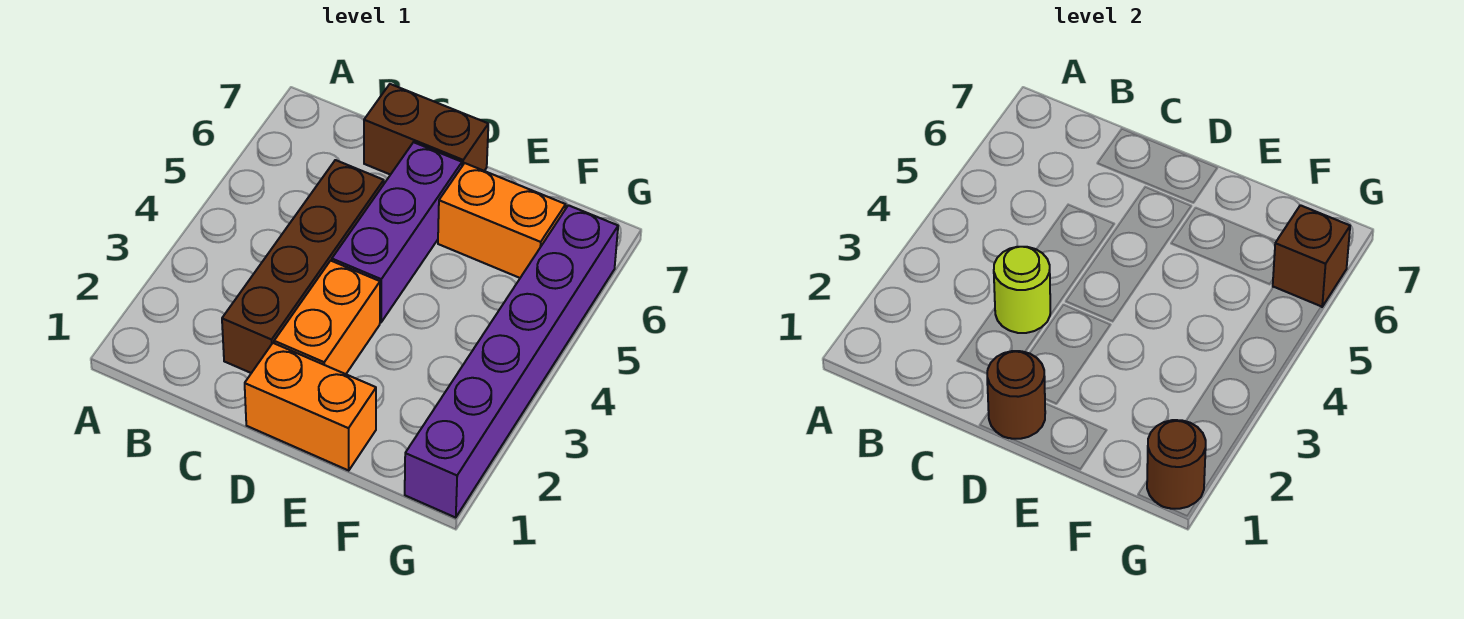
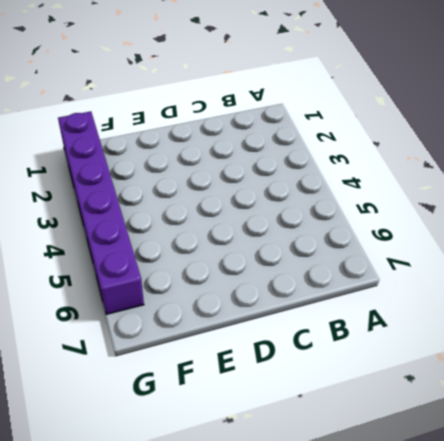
none -> brown 1x4 brick [222,160,384,373]
none -> brown 1x2 brick [364,84,488,175]

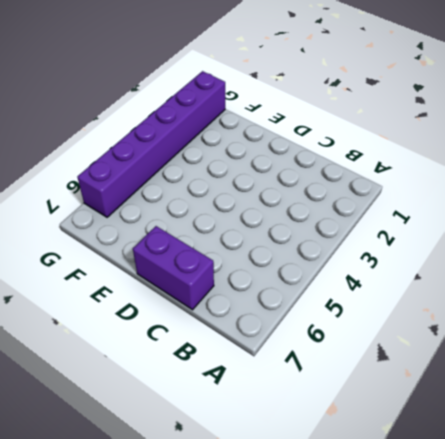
purple 1x2 brick [133,226,214,310] -> brown 1x2 brick [364,84,488,175]
none -> brown 1x4 brick [222,160,384,373]
none -> orange 1x2 brick [245,343,376,470]

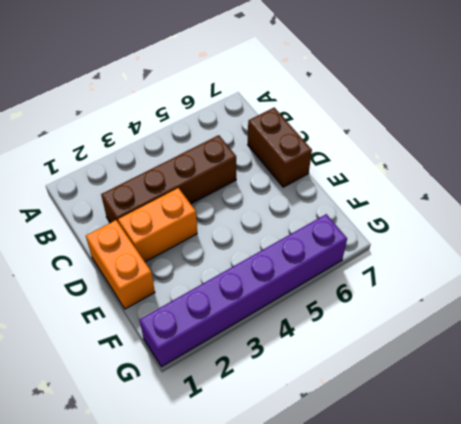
none -> purple 1x3 brick [332,142,462,322]
none -> orange 1x2 brick [438,163,566,278]

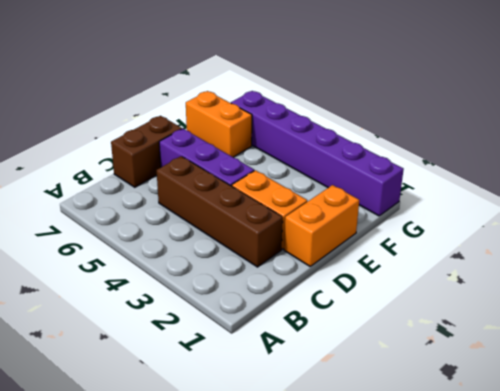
orange 1x2 brick [186,91,252,157] -> orange 1x2 brick turned to [438,163,566,278]
none -> lime 1x1 round brick [994,247,1050,333]
none -> brown 1x1 round brick [987,351,1045,439]

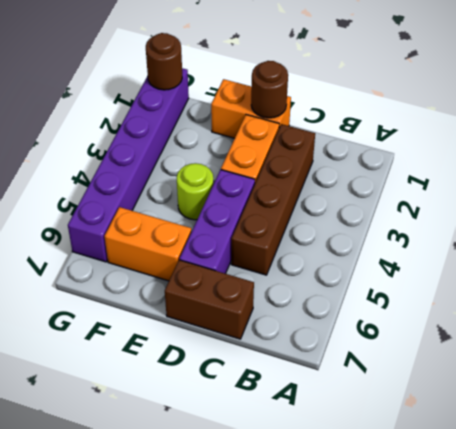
lime 1x1 round brick [177,163,214,220] -> lime 1x1 round brick moved to [994,247,1050,333]
none -> brown 1x1 brick [1273,205,1350,307]

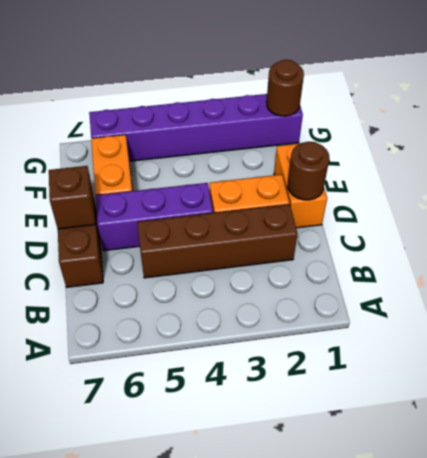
brown 1x1 brick [49,166,96,229] -> brown 1x1 brick moved to [1273,205,1350,307]
none -> lime 1x1 round brick [994,247,1050,333]

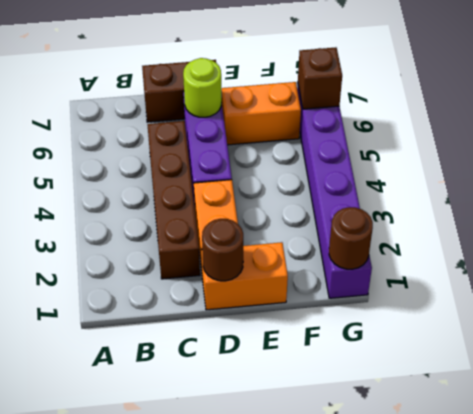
lime 1x1 round brick [183,58,222,117] -> lime 1x1 round brick moved to [994,247,1050,333]

